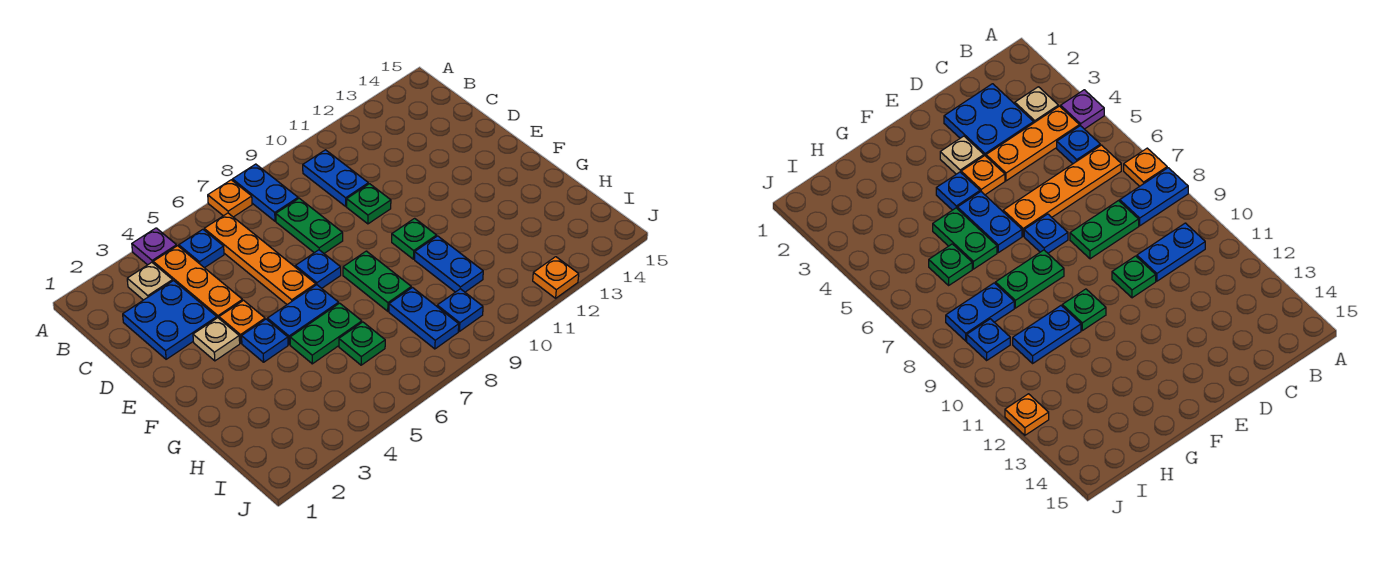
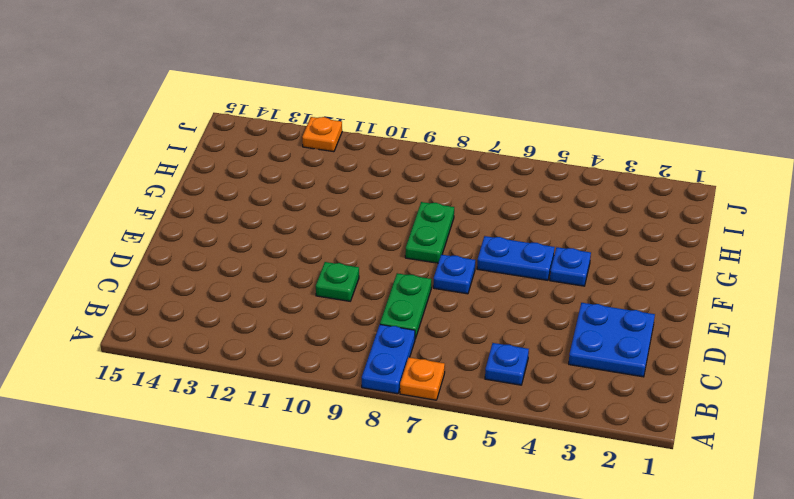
none -> purple 1x1 plate [132,228,177,265]
none -> tan 1x1 plate [127,262,173,300]
none -> orange 1x3 plate [153,246,243,318]

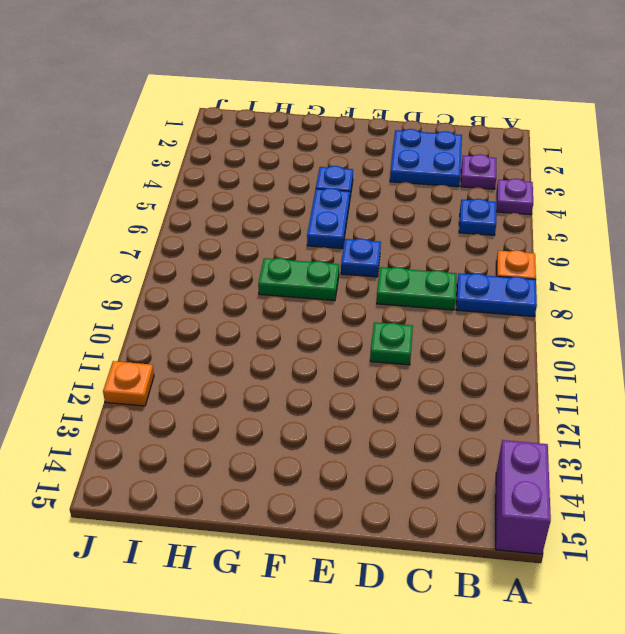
purple 1x2 brick [496,440,551,554] -> none
purple 1x1 plate [461,154,496,189] -> tan 1x1 plate [127,262,173,300]
none -> orange 1x3 plate [153,246,243,318]
none -> orange 1x4 plate [204,213,316,304]
none -> blue 1x2 plate [303,150,368,206]

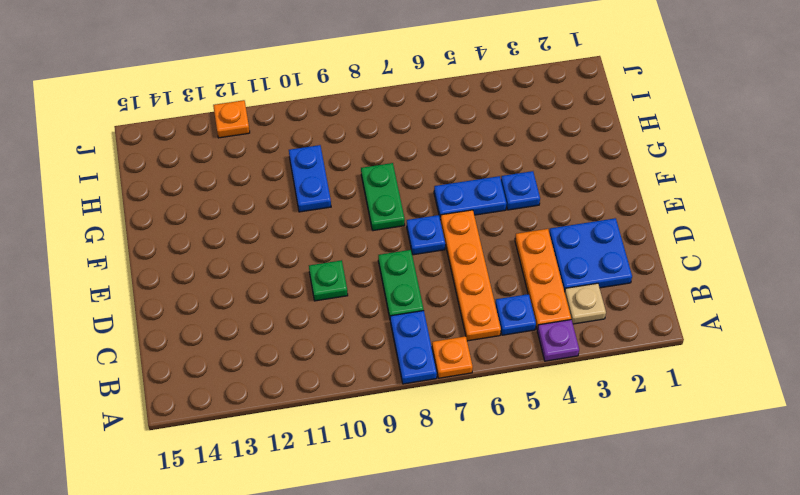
none -> blue 1x2 plate [303,150,368,206]
none -> tan 1x1 plate [193,318,240,361]
none -> orange 1x1 plate [219,300,265,343]

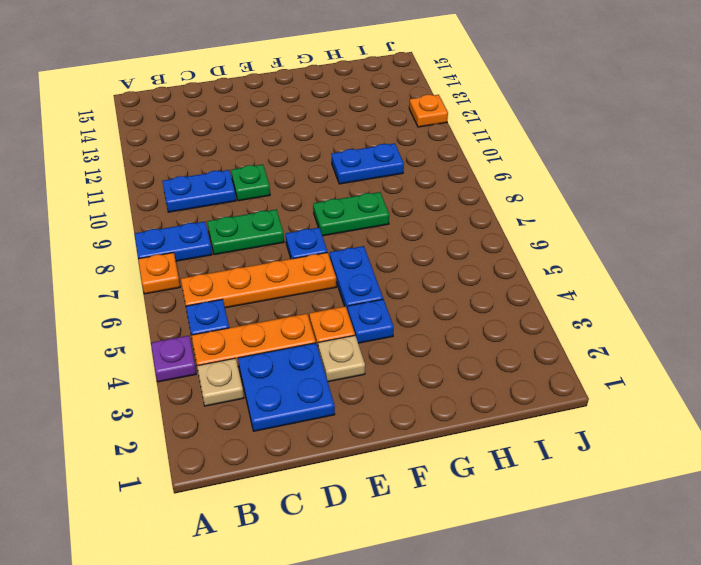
none -> green 1x1 plate [392,218,437,259]
none -> green 1x2 plate [290,303,362,364]
none -> green 1x1 plate [339,322,385,365]

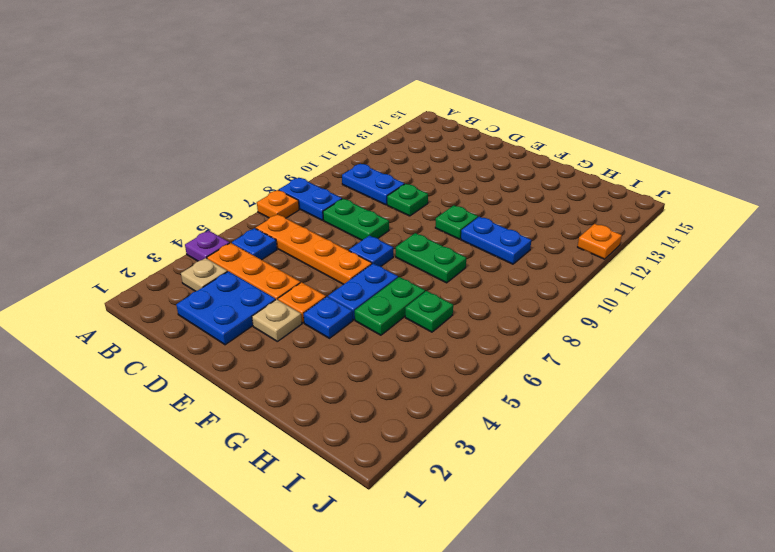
none -> blue 1x2 plate [389,288,459,349]
none -> blue 1x1 plate [437,289,483,331]

